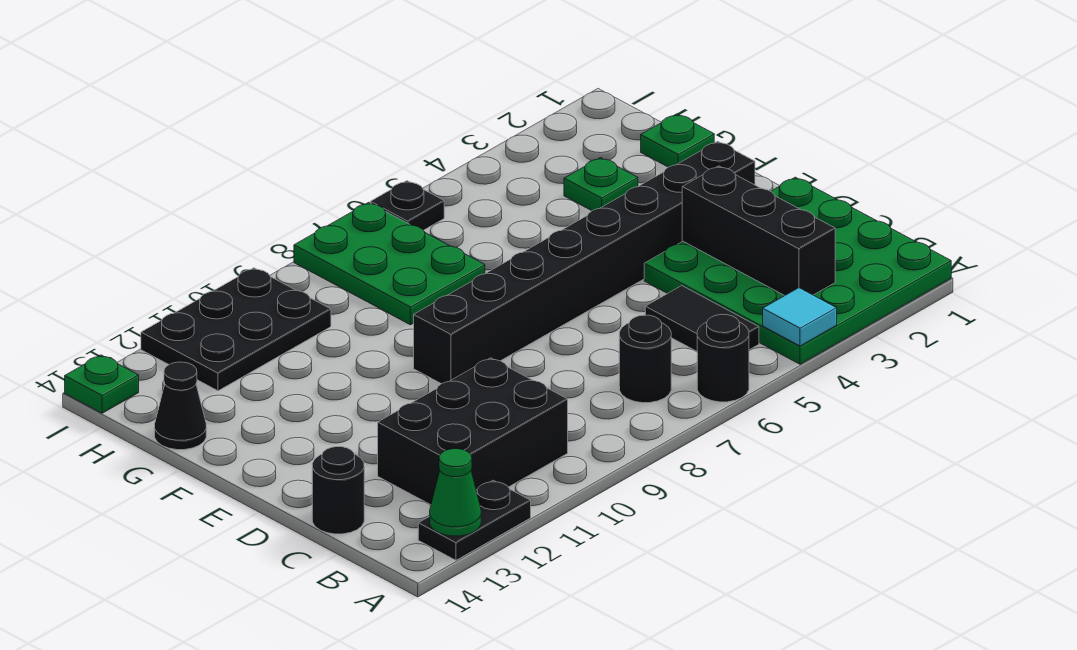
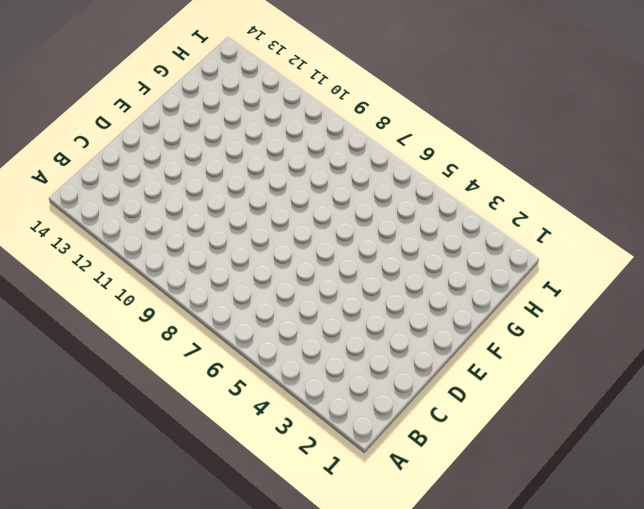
none -> green 4x4 plate [644,177,951,364]
none -> black 1x1 round brick [697,314,749,402]
none -> black 1x2 plate [418,480,531,560]

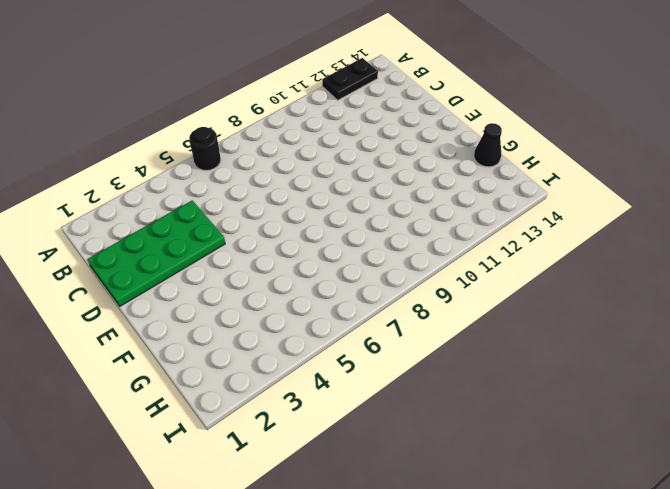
green 2x4 plate [87,201,225,306] -> green 4x4 plate [644,177,951,364]
none -> black 1x2 tile [645,286,759,351]
none -> black 1x1 round brick [619,315,671,403]
none -> black 2x3 brick [378,358,568,505]

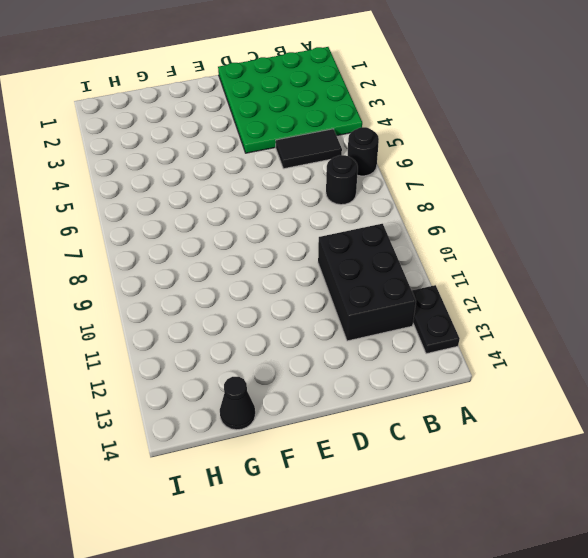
none -> black 1x1 round brick [312,447,364,534]
none -> black 1x8 brick [414,141,755,384]
none -> green 1x1 plate [641,114,714,167]

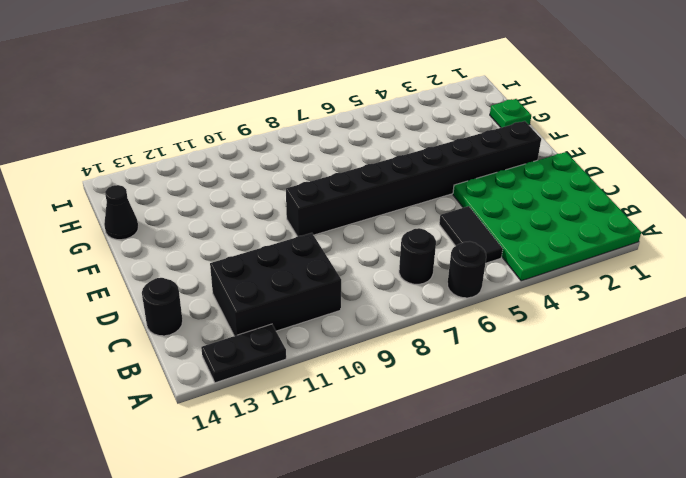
none -> green 1x1 plate [564,158,638,211]
none -> green 2x3 plate [294,202,485,325]
none -> black 2x3 plate [141,268,331,391]

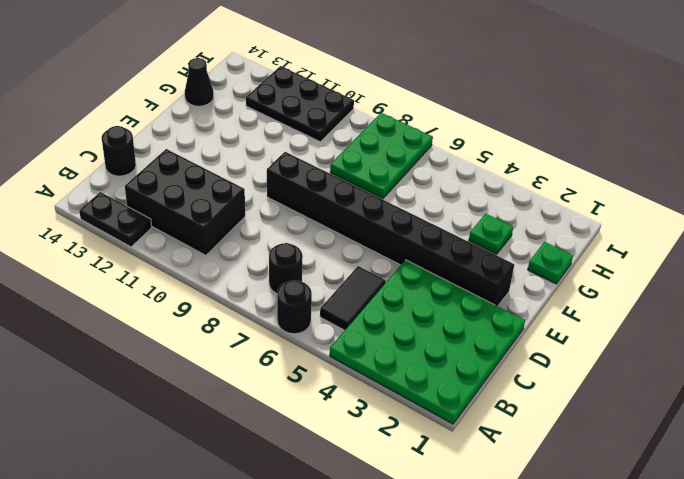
none -> black 1x1 plate [370,181,444,230]
none -> green 1x1 plate [65,355,139,413]
none -> cyan 1x1 tile [763,288,837,346]

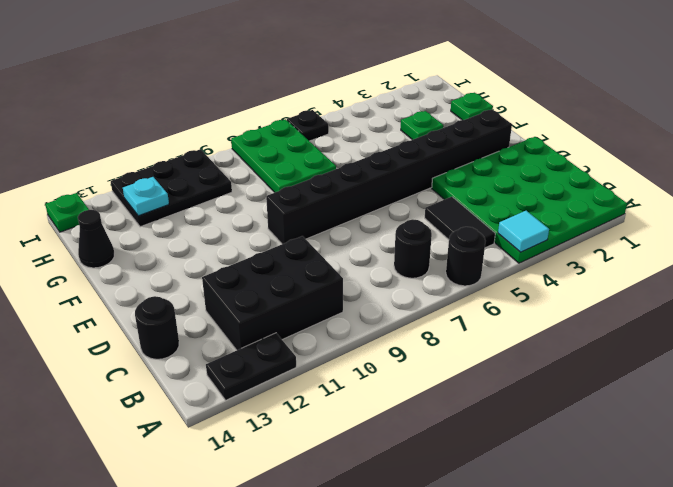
cyan 1x1 plate [123,177,169,216] -> none
none -> green 1x1 cone [430,449,481,536]
none -> black 1x3 brick [682,166,835,296]

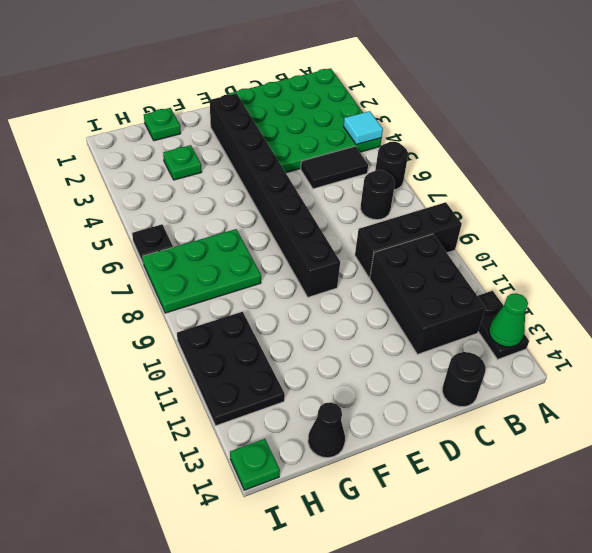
black 1x3 brick [355,202,462,278] -> black 1x3 brick moved to [682,166,835,296]

